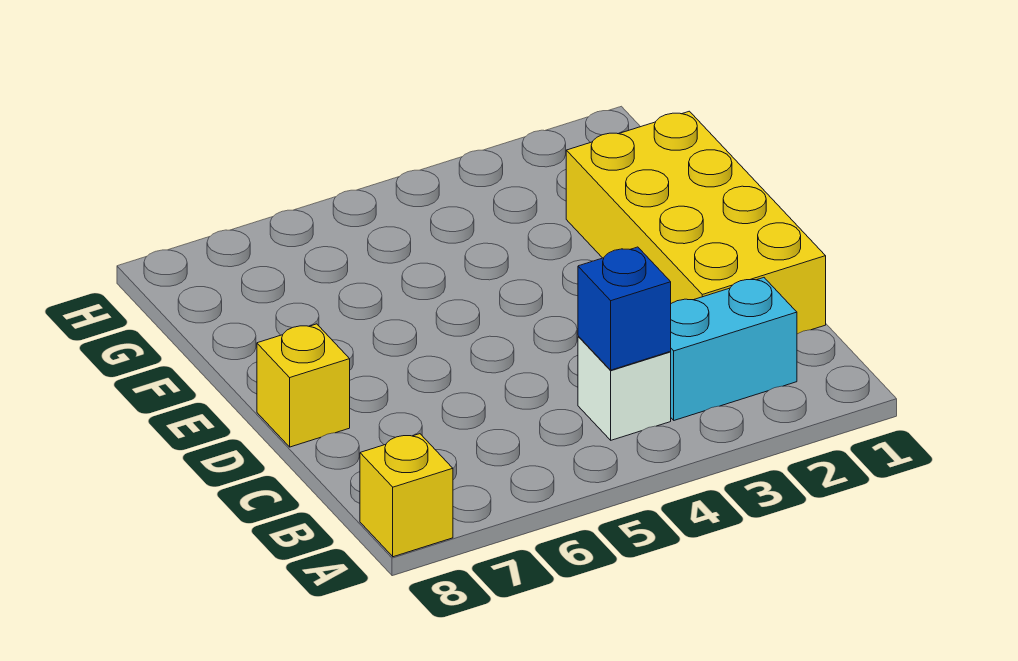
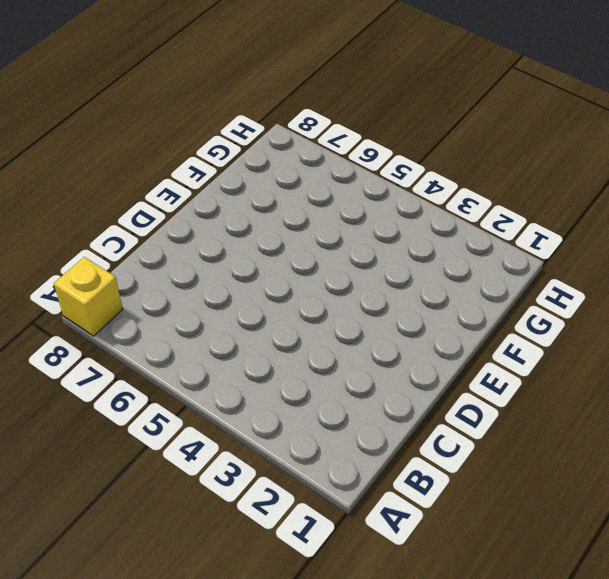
none -> cyan 1x2 brick [670,278,797,420]
none -> white 1x1 brick [578,336,671,440]

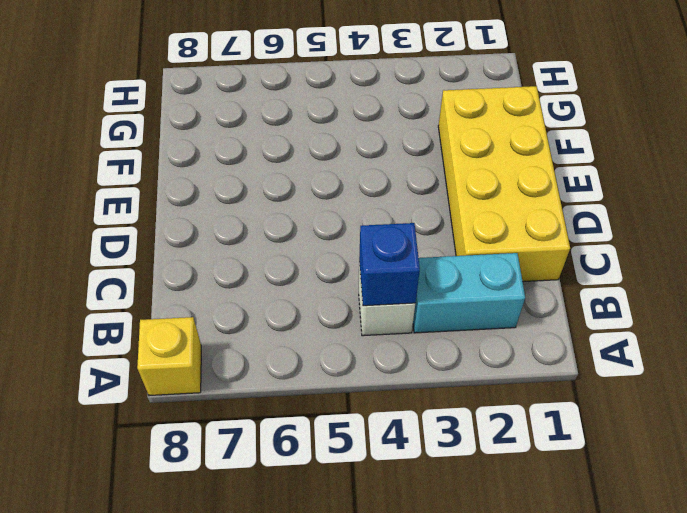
none -> yellow 1x1 brick [257,324,350,447]

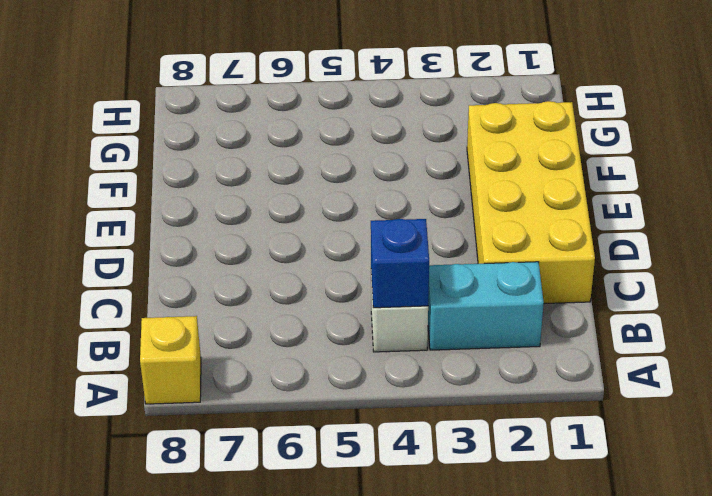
none -> yellow 1x1 brick [257,324,350,447]

